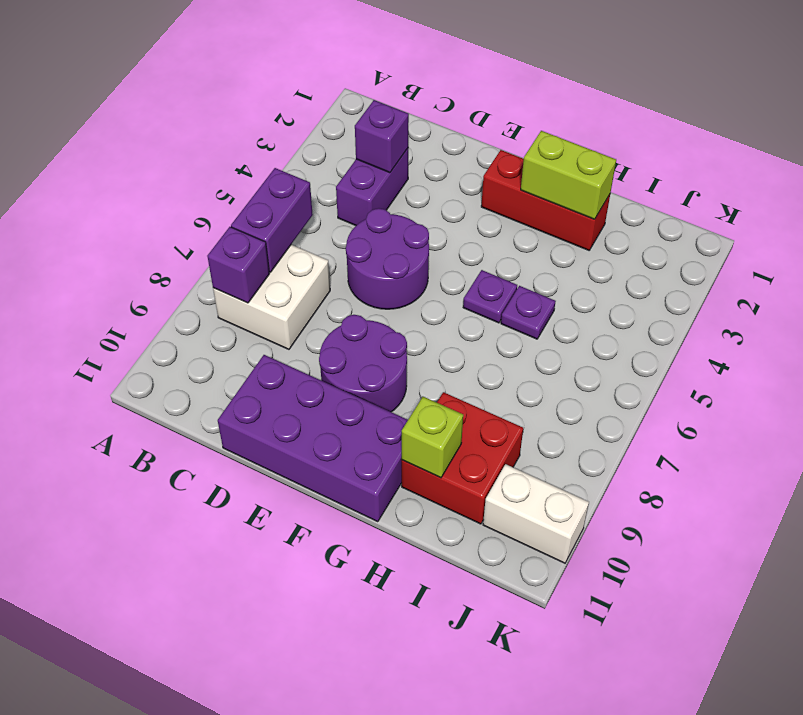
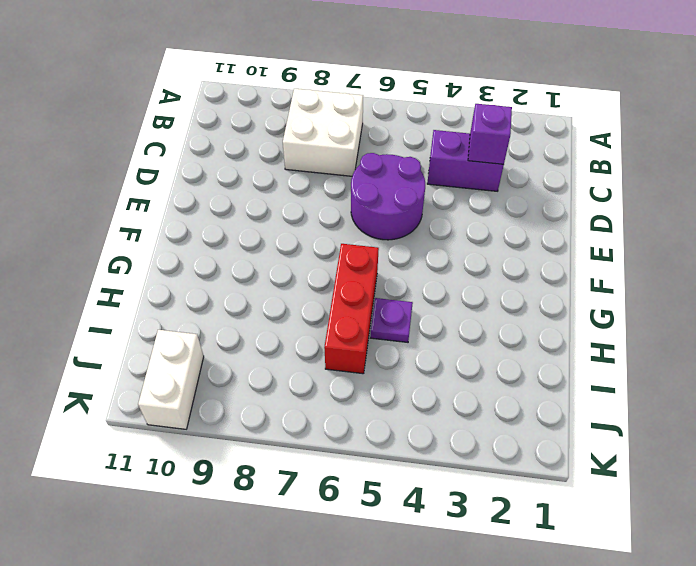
red 1x3 brick [324,244,379,374] -> red 1x3 brick moved to [481,150,610,250]
none -> purple 2x4 brick [218,355,408,522]
none -> purple 2x2 round brick [319,315,407,412]
none -> purple 1x1 plate [463,270,517,323]

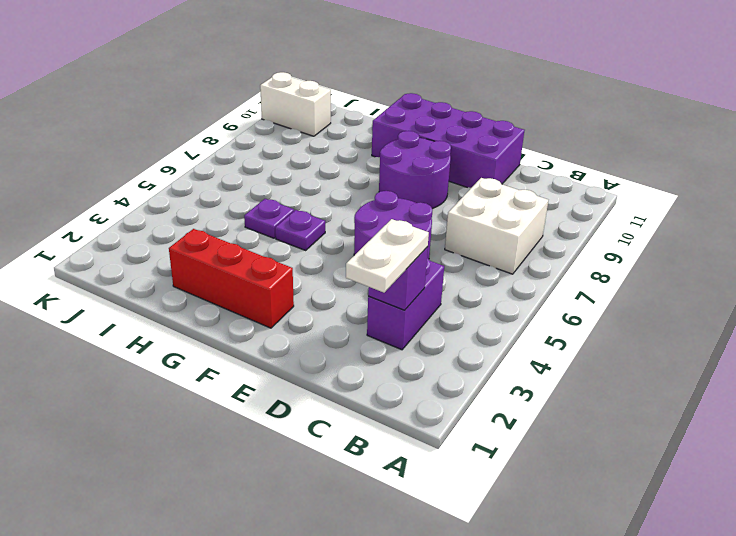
white 1x2 plate [346,219,429,293] -> none
none -> red 2x2 brick [402,392,523,524]
none -> purple 1x2 brick [231,168,313,272]
none -> purple 1x1 brick [207,227,269,303]

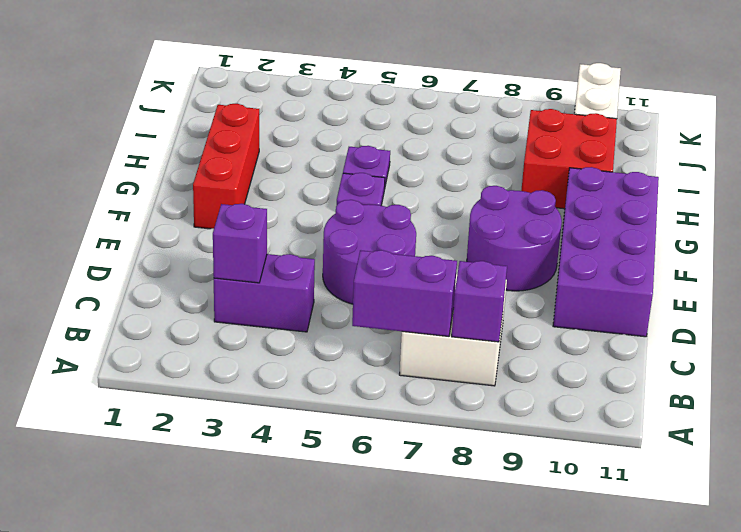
none -> lime 1x2 brick [521,131,616,219]
none -> lime 1x1 brick [402,397,463,478]

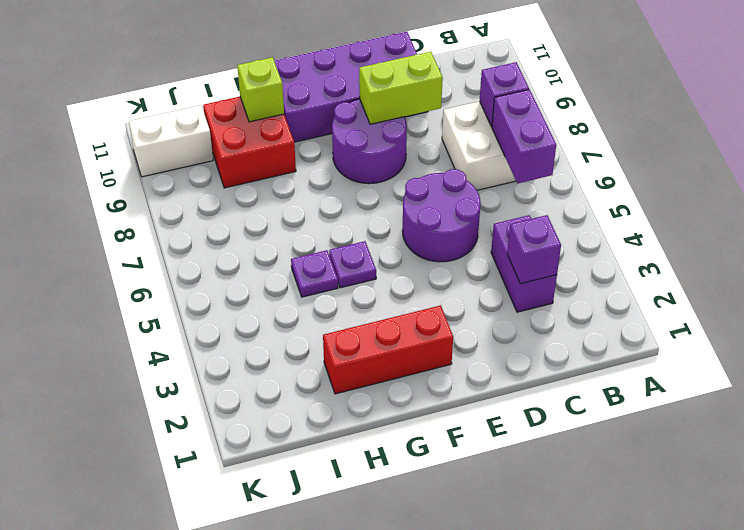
lime 1x2 brick [359,52,443,124] -> lime 1x2 brick moved to [521,131,616,219]

